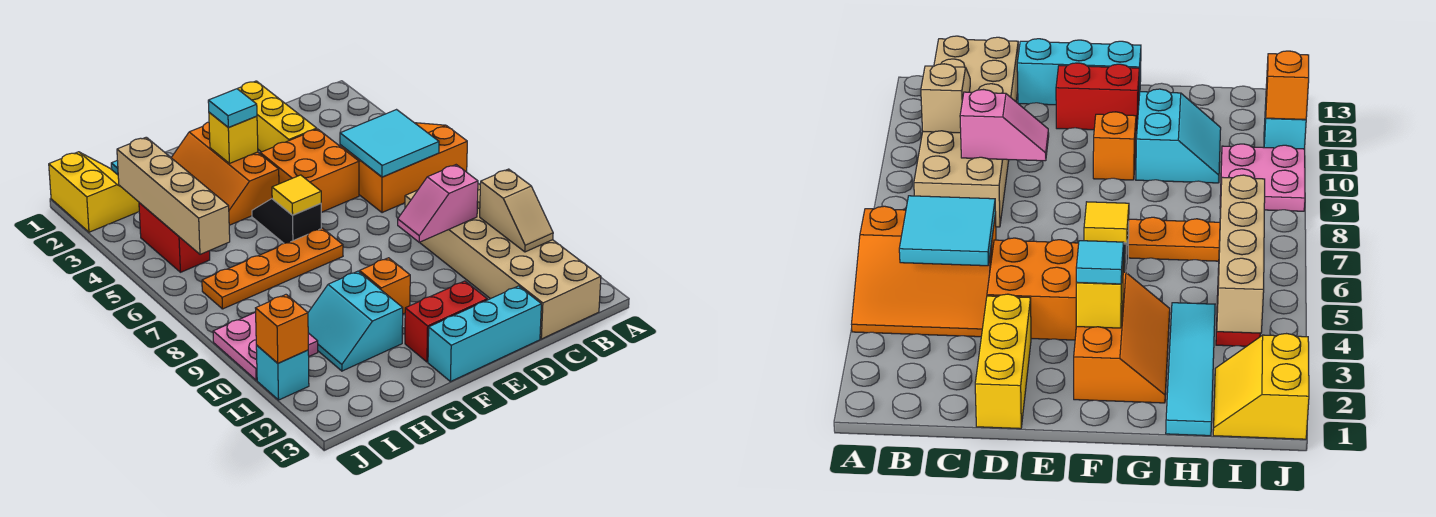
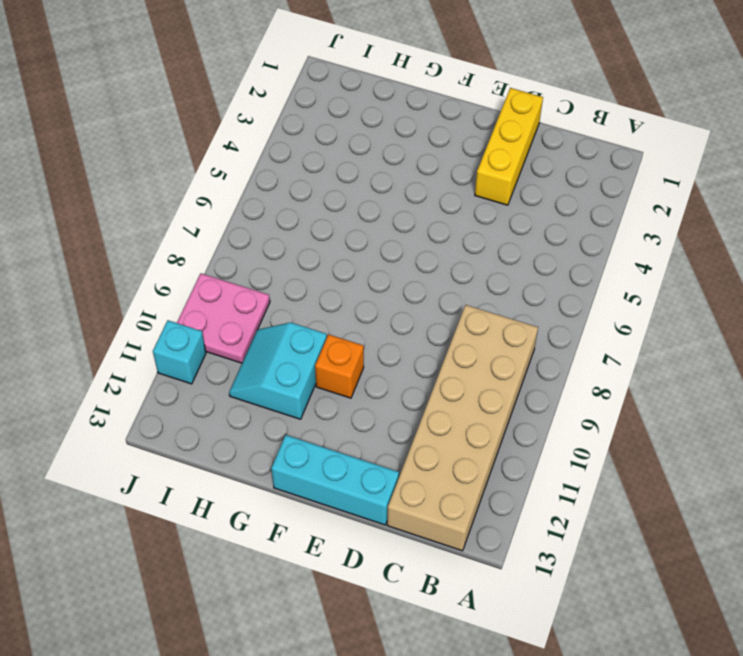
none -> orange 3x3 slope [342,123,467,213]
none -> orange 2x2 brick [260,129,359,212]
none -> red 1x2 brick [405,281,487,362]

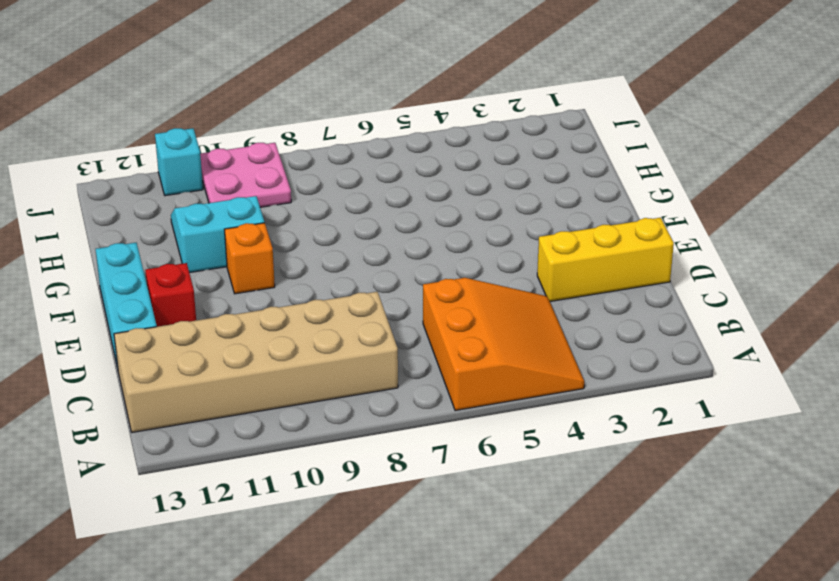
red 1x1 brick [145,263,196,327] -> red 1x2 brick [405,281,487,362]
none -> orange 2x2 brick [260,129,359,212]
none -> orange 2x3 slope [171,122,279,225]
none -> black 1x2 slope [252,199,321,243]

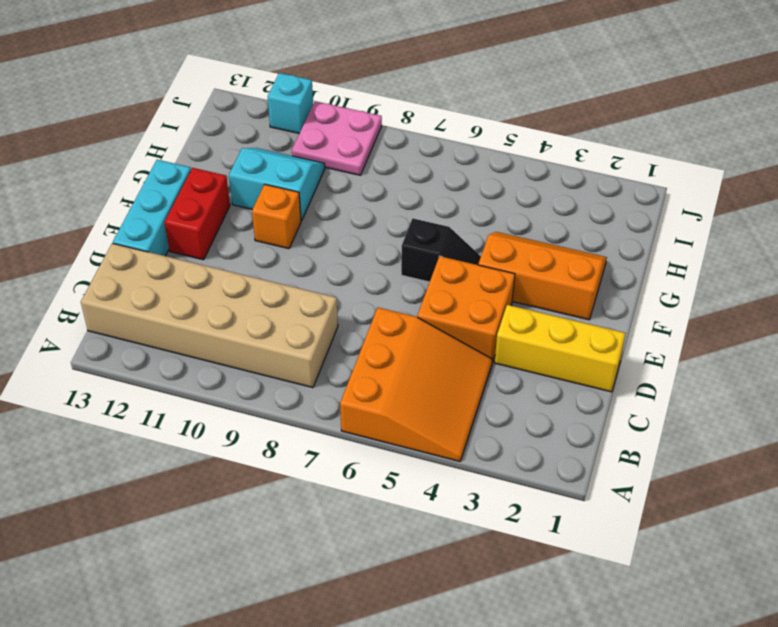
none -> orange 1x4 plate [202,228,343,309]
none -> cyan 1x4 tile [1166,303,1215,436]
none -> yellow 2x2 slope [49,152,139,232]

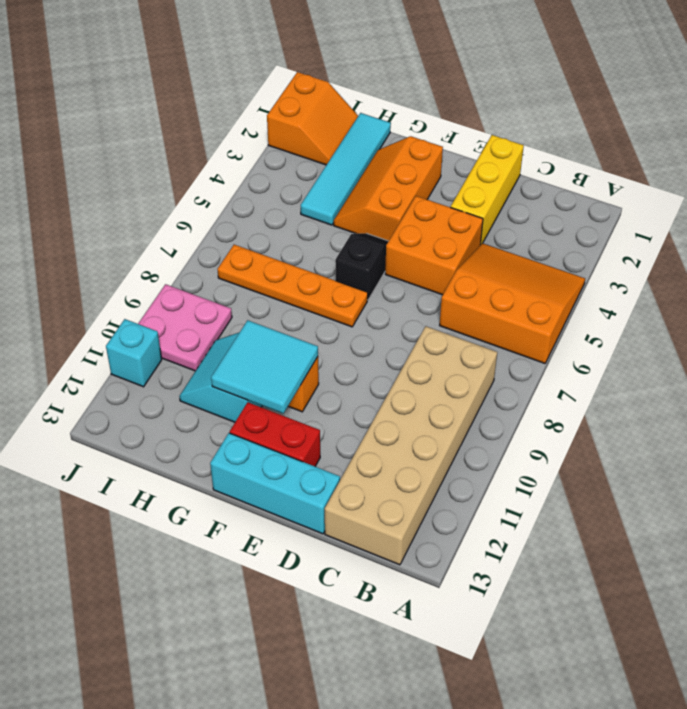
cyan 2x2 tile [211,320,318,413] -> cyan 2x2 tile moved to [340,110,439,177]
orange 2x2 slope [267,72,358,165] -> yellow 2x2 slope [49,152,139,232]
none -> red 1x2 brick [139,203,210,272]
none -> tan 1x2 slope [480,169,553,252]
none -> pink 1x2 slope [398,165,478,243]

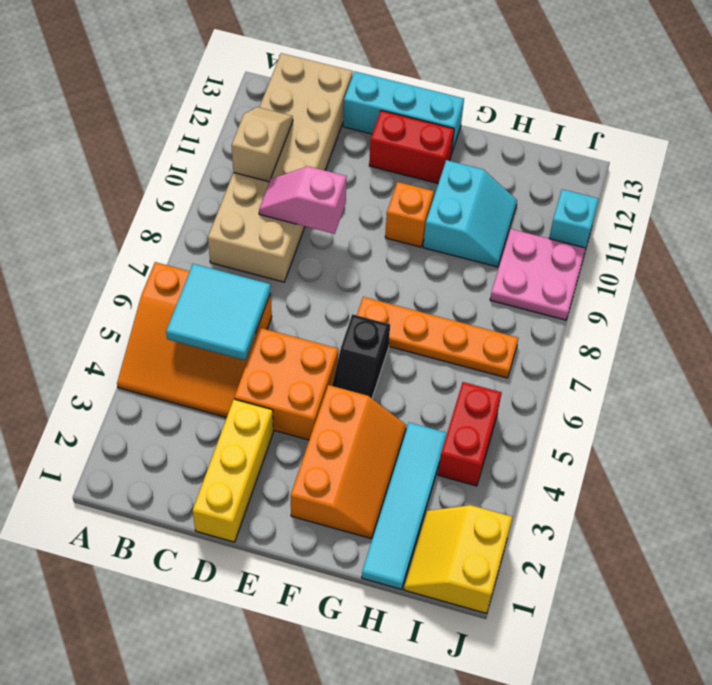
pink 1x2 slope [259,166,347,234] -> pink 1x2 slope turned to [398,165,478,243]
none -> yellow 1x1 brick [209,112,258,163]
none -> yellow 1x1 tile [272,175,321,215]
none -> tan 1x4 brick [117,137,230,254]

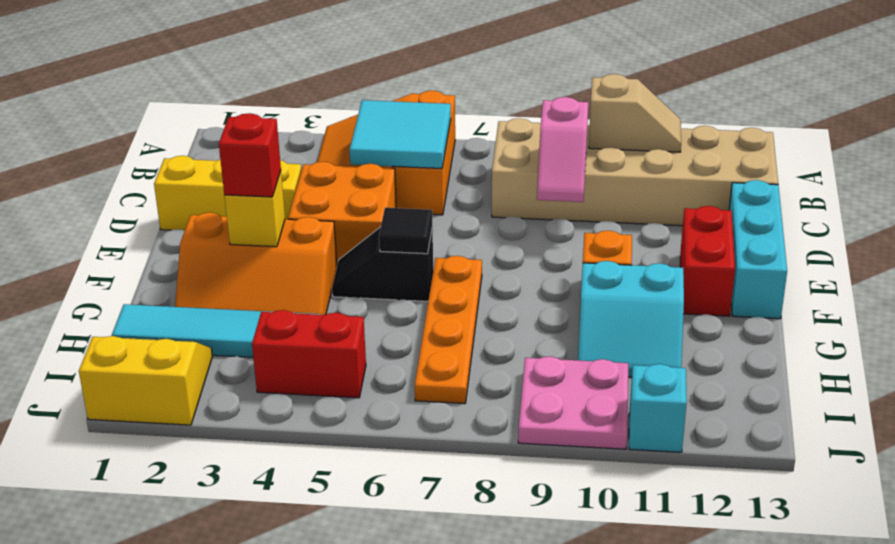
red 1x1 brick [219,113,281,197] -> cyan 1x1 tile [208,89,257,128]
black 1x1 tile [379,208,432,254] -> yellow 1x1 tile [272,175,321,215]
none -> tan 1x4 brick [117,137,230,254]
none -> orange 1x1 brick [256,295,308,363]

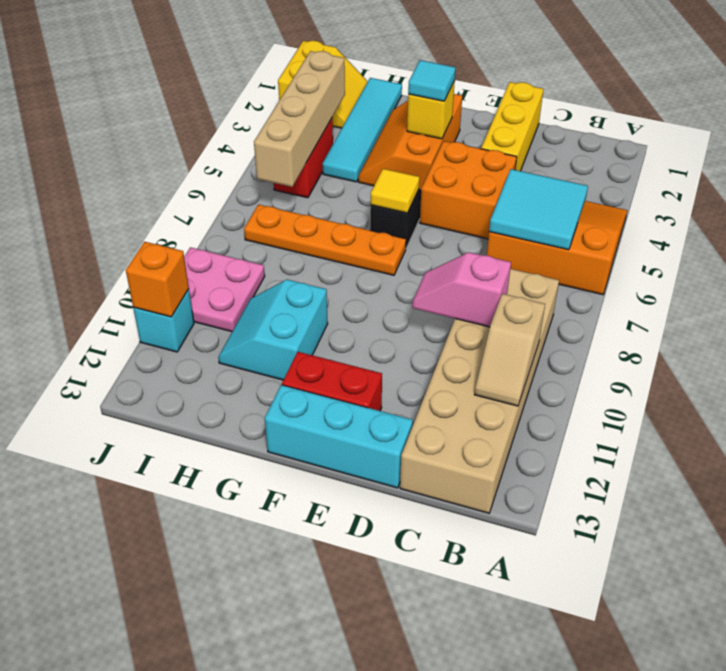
none -> orange 1x1 brick [360,258,410,314]

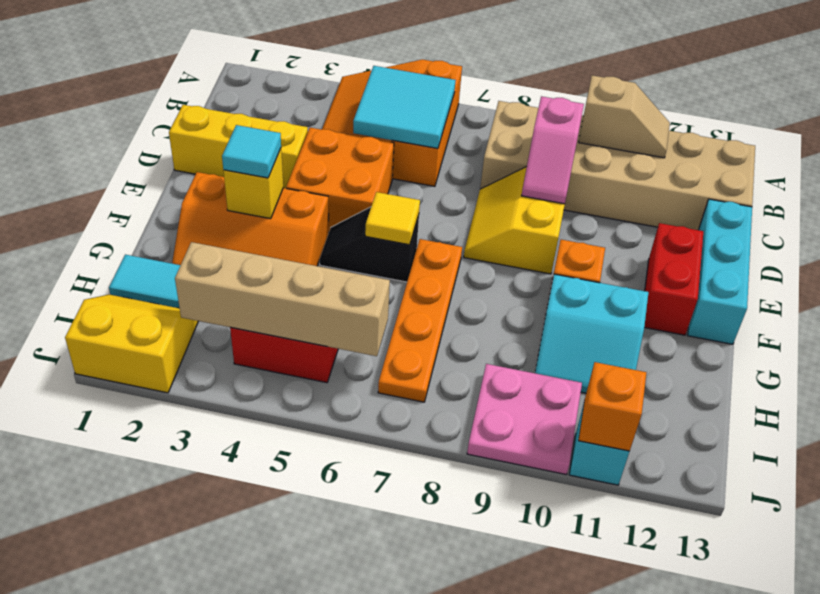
yellow 2x2 slope [464,167,565,274] -> none

